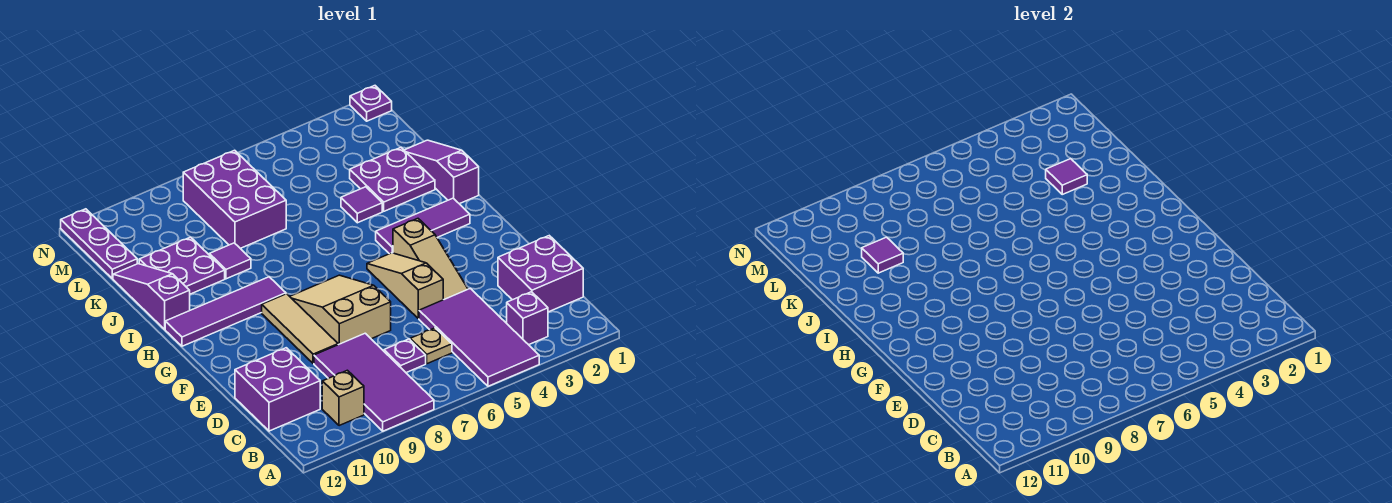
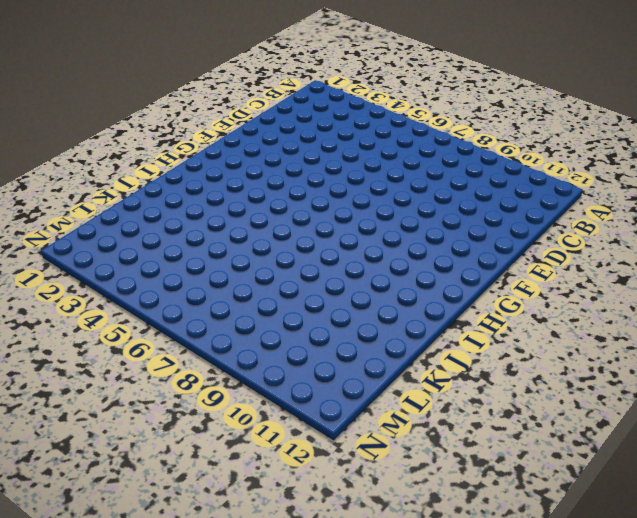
none -> purple 2x4 tile [419,288,539,386]
none -> purple 2x4 tile [314,333,434,431]
none -> purple 1x1 brick [507,292,548,345]

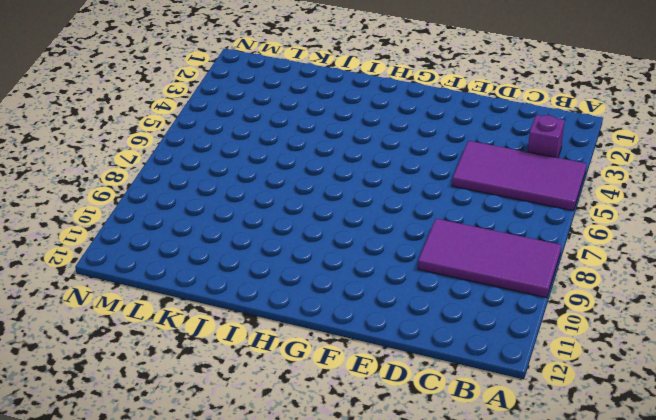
none -> tan 1x1 brick [322,370,364,426]
none -> purple 2x2 brick [498,236,583,312]
none -> tan 1x1 plate [410,328,452,364]

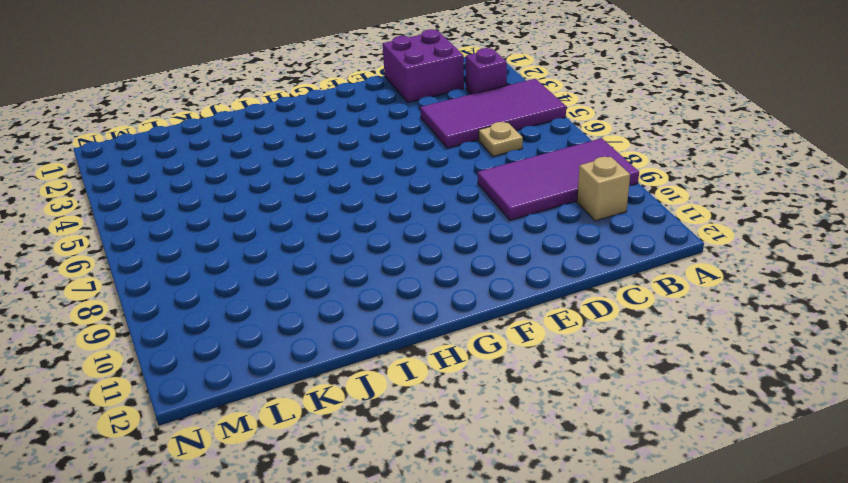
none -> purple 1x1 plate [384,339,426,373]
none -> purple 2x2 brick [235,348,320,431]
none -> tan 1x3 slope [393,219,468,300]

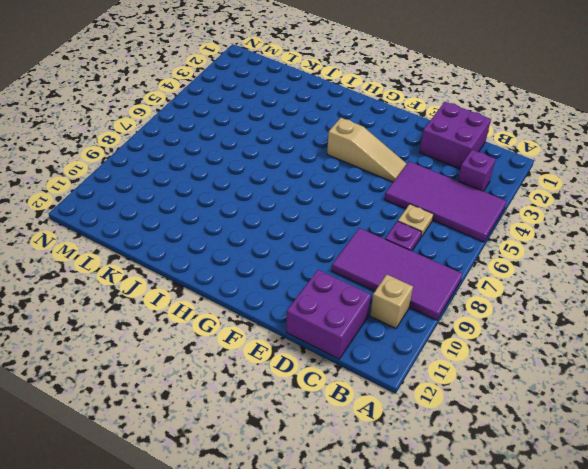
none -> tan 1x3 slope [367,253,443,319]
none -> tan 2x3 slope [290,275,391,345]
none -> tan 1x3 tile [262,294,338,364]

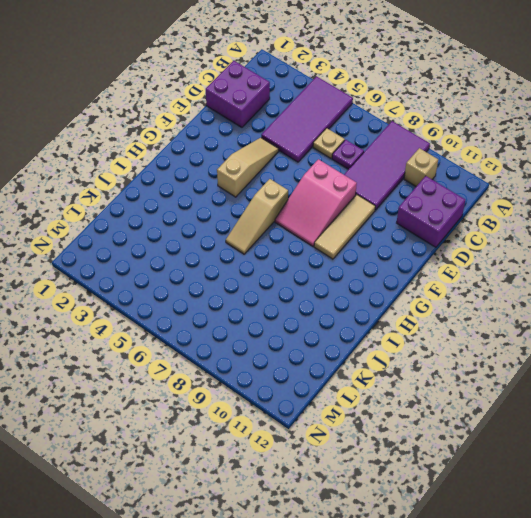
pink 2x3 slope [275,159,357,246] -> tan 2x3 slope [290,275,391,345]
tan 1x3 slope [226,179,288,254] -> tan 1x3 slope moved to [367,253,443,319]
none -> purple 1x1 brick [507,292,548,345]
none -> purple 1x3 tile [376,198,470,254]
none -> purple 1x4 tile [165,277,286,346]

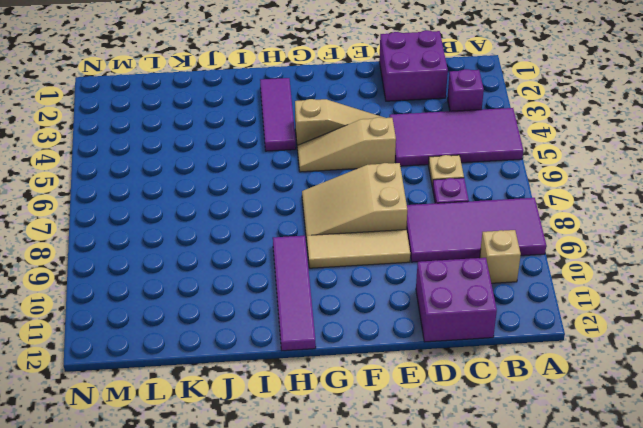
none -> purple 1x3 slope [404,140,479,204]
none -> purple 1x3 slope [113,264,190,329]
none -> purple 2x2 plate [350,148,435,211]

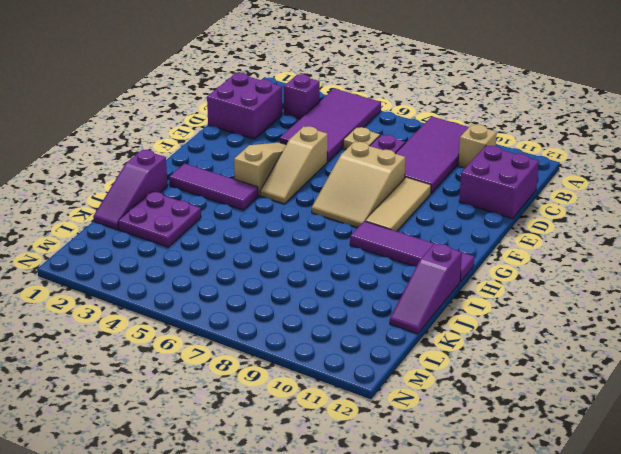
none -> purple 1x1 tile [341,187,382,223]
none -> purple 1x1 tile [209,243,251,279]
none -> purple 2x2 plate [139,237,225,294]

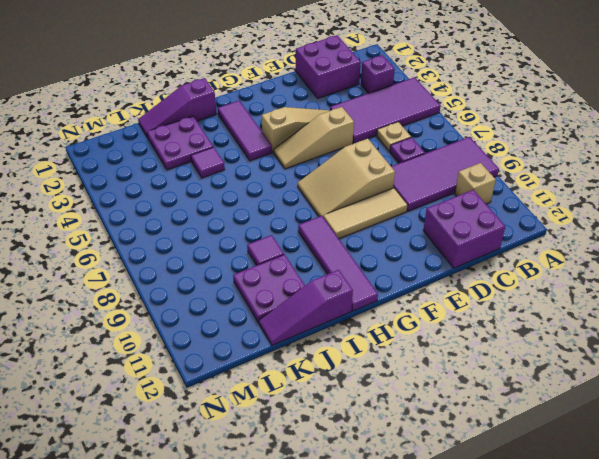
none -> purple 2x3 brick [183,150,286,248]
none -> purple 1x3 plate [61,209,137,279]
none -> purple 1x1 plate [350,86,392,121]

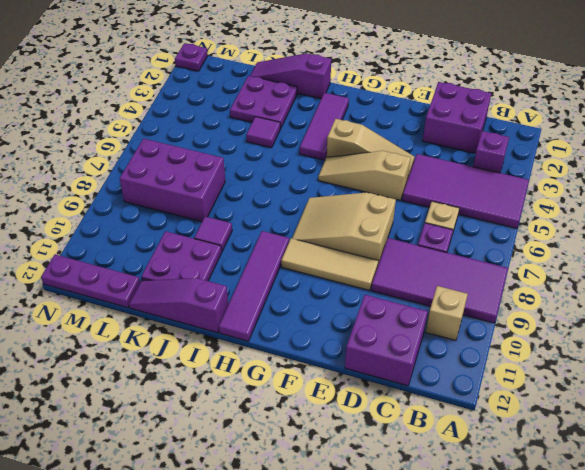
none -> purple 1x1 tile [1046,159,1087,194]
none -> purple 1x1 tile [862,237,903,273]

